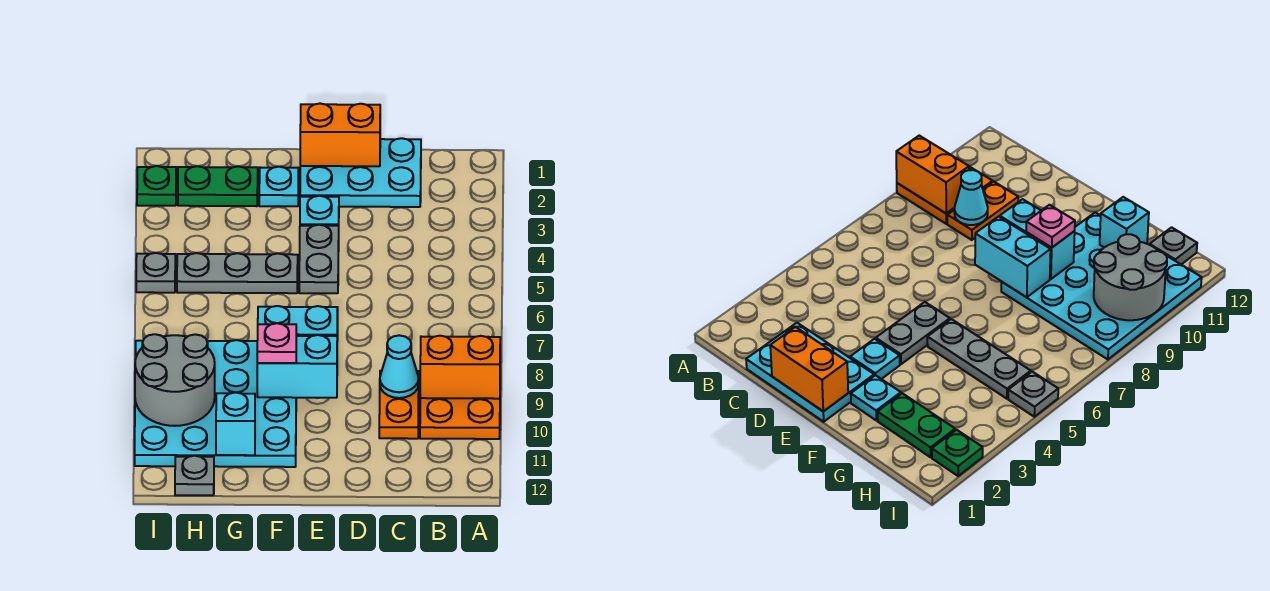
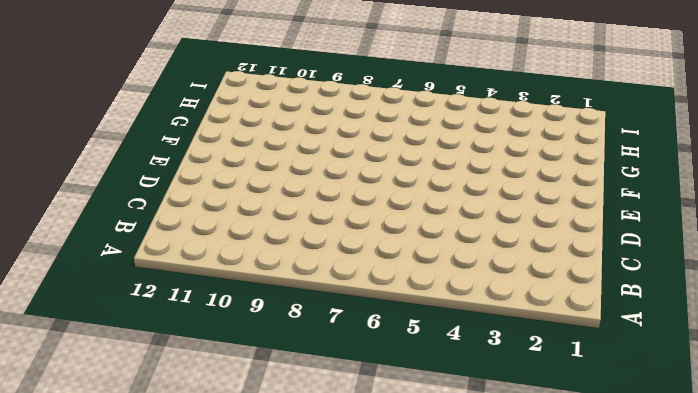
none -> orange 2x2 plate [420,398,500,439]
none -> cyan 2x3 plate [300,138,421,207]
none -> orange 1x2 plate [379,371,419,439]

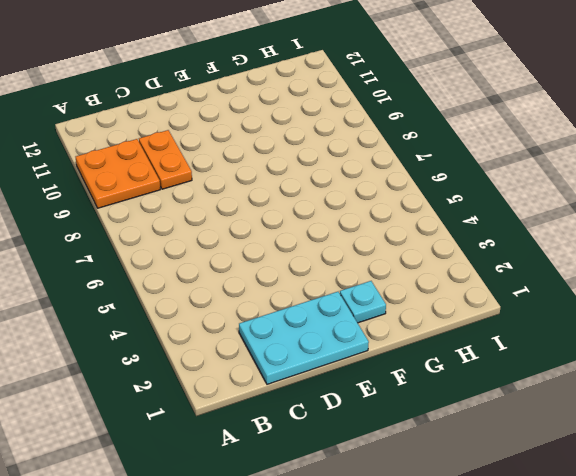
none -> cyan 1x1 plate [300,196,339,226]
none -> grey 1x2 plate [299,225,339,293]
none -> grey 1x3 plate [177,253,298,293]

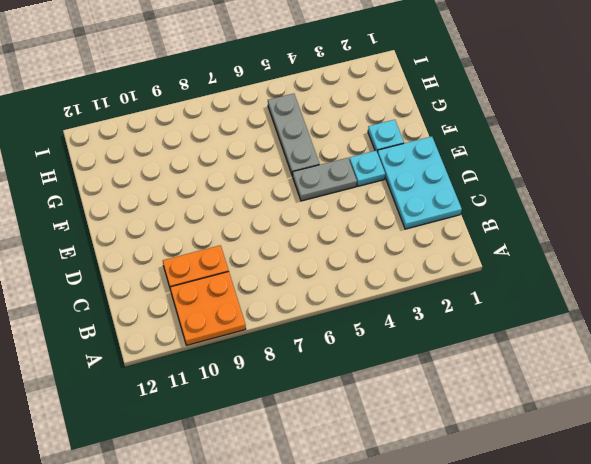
none -> cyan 4x4 plate [135,340,296,467]
none -> green 1x2 plate [178,166,258,206]
none -> grey 1x1 plate [175,456,214,495]

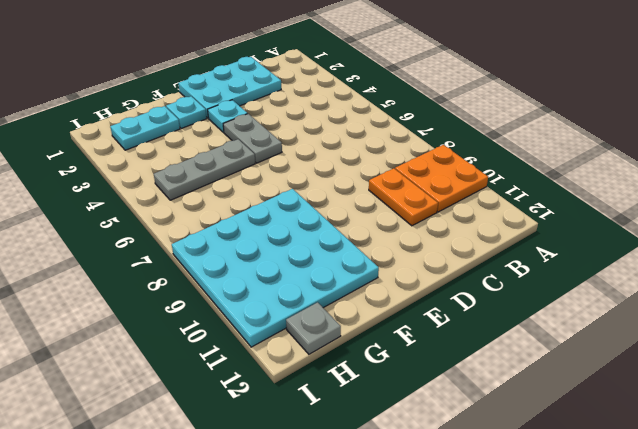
cyan 1x2 plate [110,106,180,150] -> green 1x2 plate [178,166,258,206]
none -> green 1x1 plate [137,166,176,206]
none -> grey 1x1 plate [136,253,175,293]
none -> orange 1x2 brick [420,336,500,399]

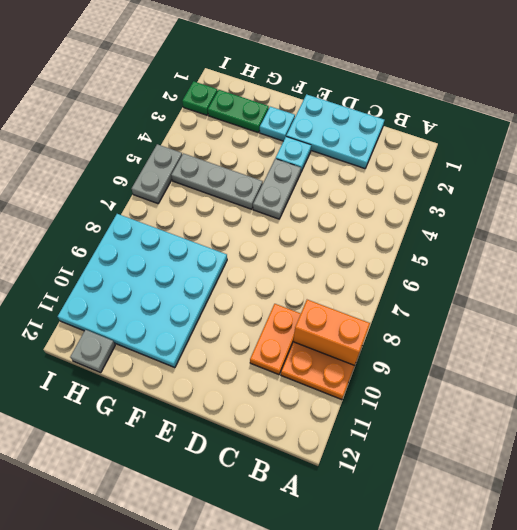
grey 1x2 plate [132,144,182,204] -> grey 1x1 plate [136,253,175,293]
none -> cyan 1x1 cone [380,335,419,398]
none -> orange 1x2 brick [300,104,380,166]
none -> cyan 1x2 brick [258,306,338,341]

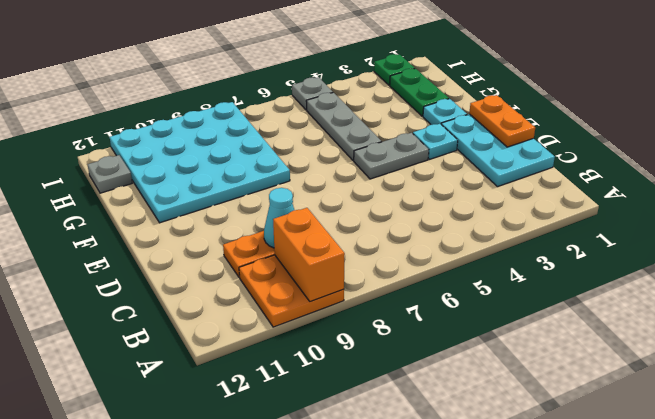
orange 1x2 plate [469,95,535,147] -> orange 1x2 brick [300,104,380,166]
none -> cyan 1x2 brick [258,306,338,341]
none -> cyan 1x2 brick [257,335,337,398]
none -> cyan 1x1 brick [216,393,255,455]

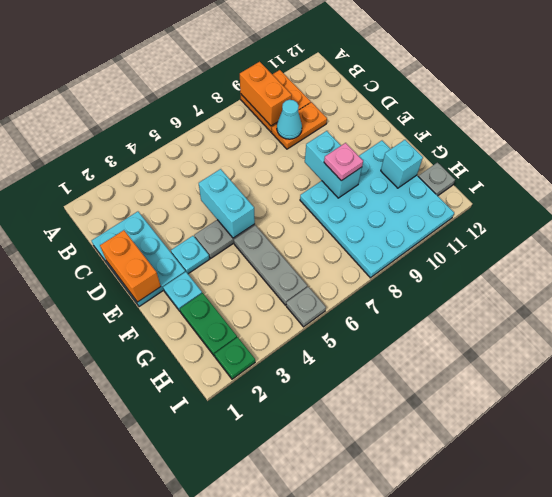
cyan 1x2 brick [199,169,255,238] -> cyan 1x2 brick moved to [258,306,338,341]
none -> grey 2x2 round brick [135,334,215,426]

